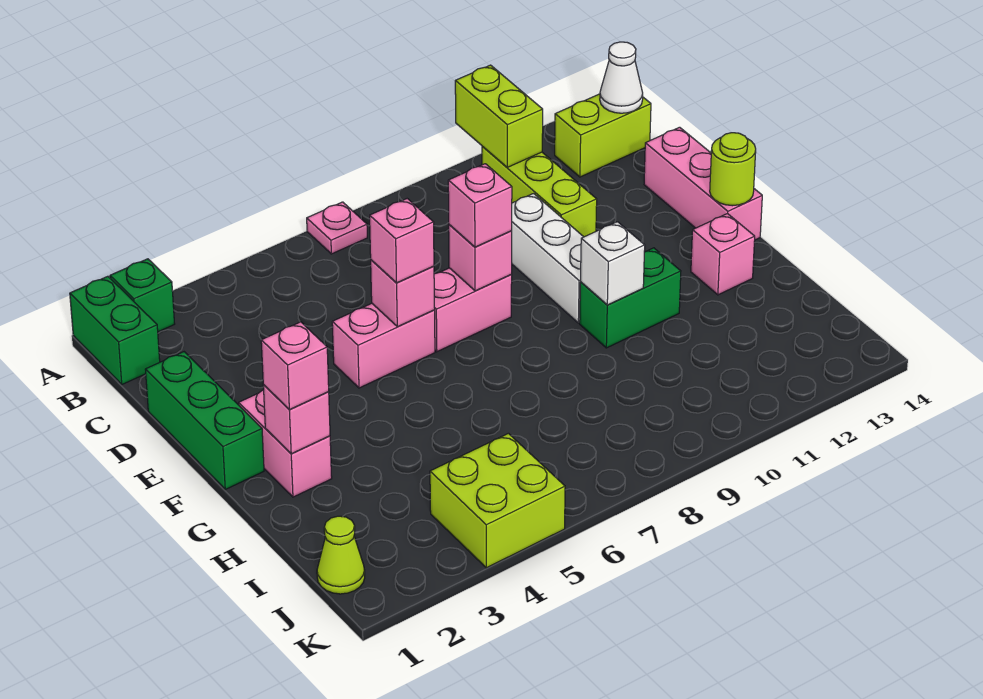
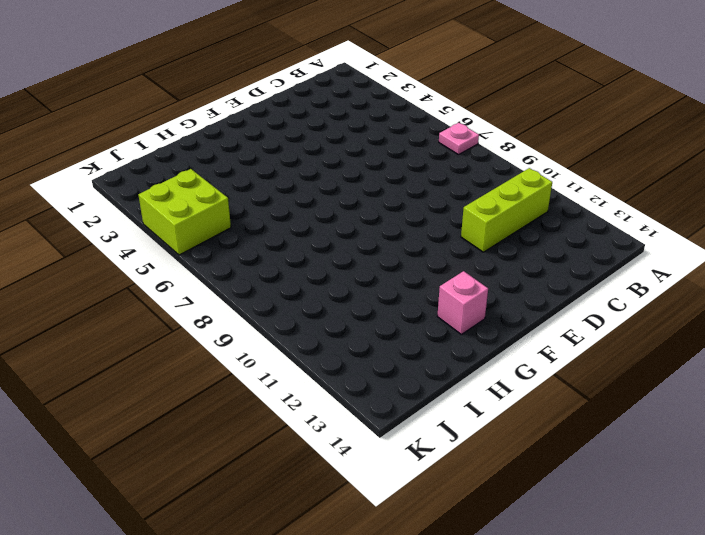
none -> green 1x2 brick [70,276,160,384]
none -> green 1x1 brick [110,259,175,332]
none -> lime 1x2 brick [555,94,651,177]

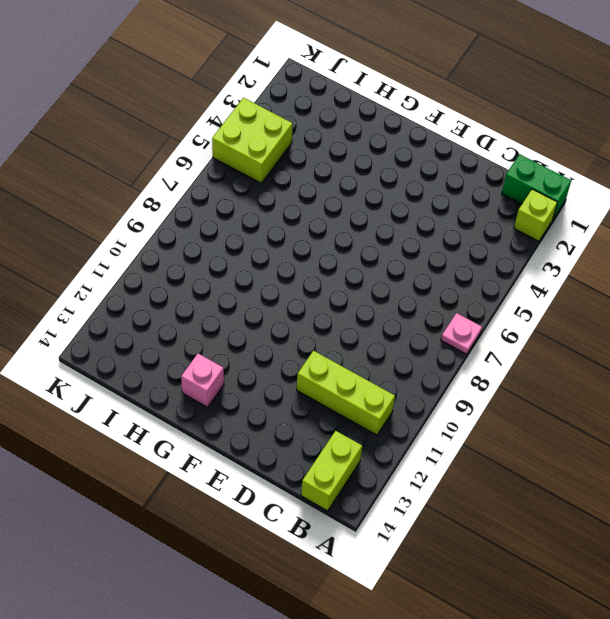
lime 1x1 brick [514,189,557,241] -> green 1x1 brick [110,259,175,332]
none -> green 1x3 brick [145,352,264,489]
none -> white 1x3 brick [512,194,583,323]
none -> pink 1x3 brick [644,127,762,240]

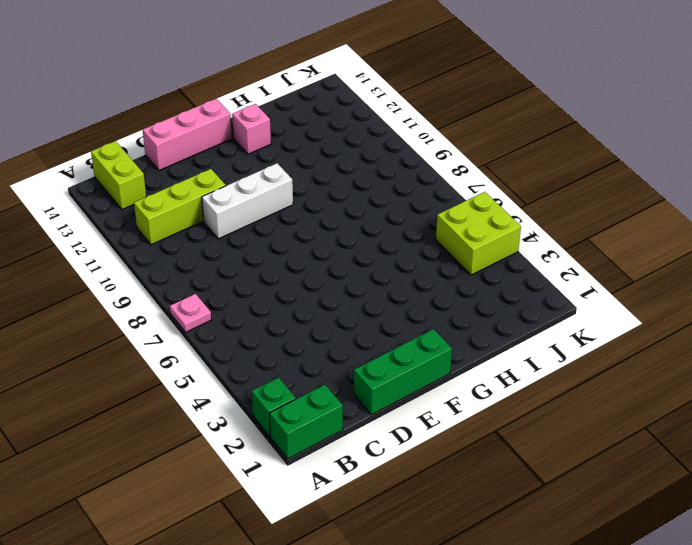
none -> pink 1x2 brick [332,303,435,388]
none -> pink 1x2 brick [434,268,512,352]
none -> pink 1x2 brick [239,390,332,497]

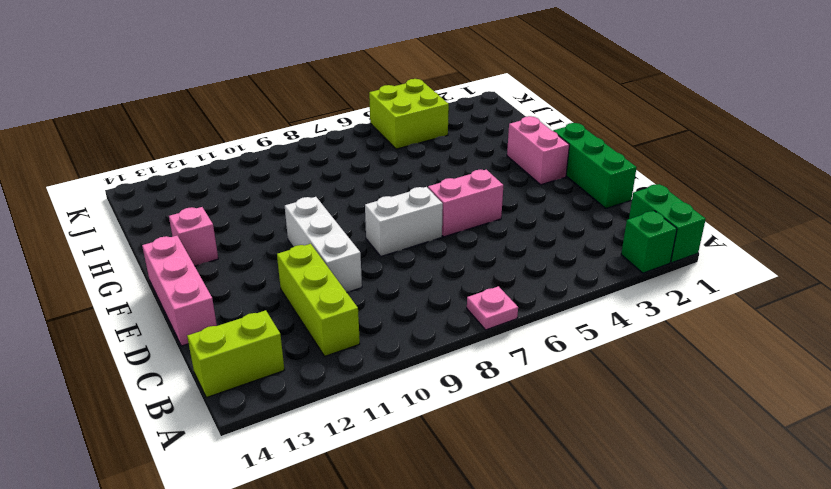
white 1x2 brick [365,187,443,256] -> pink 1x2 brick [434,268,512,352]
none -> green 1x2 brick [580,248,681,348]
none -> lime 1x1 cone [317,516,365,594]
none -> lime 1x2 brick [455,65,543,167]

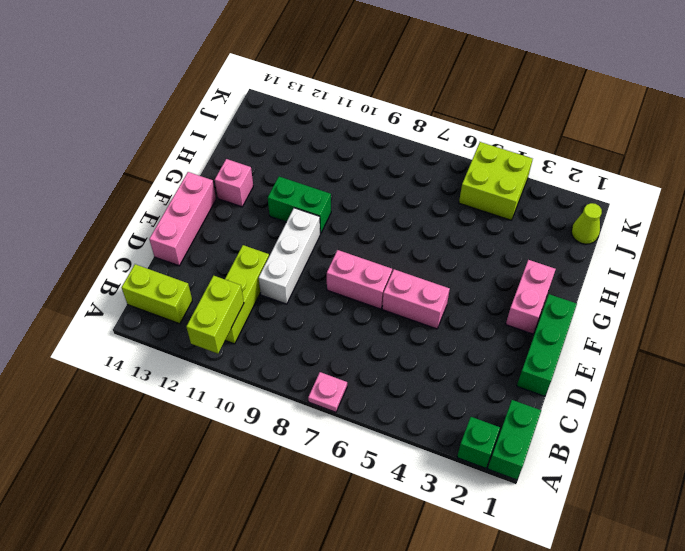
none -> white 1x1 cone [600,42,643,113]
none -> pink 1x1 brick [371,260,435,327]
none -> pink 1x1 brick [449,225,512,291]

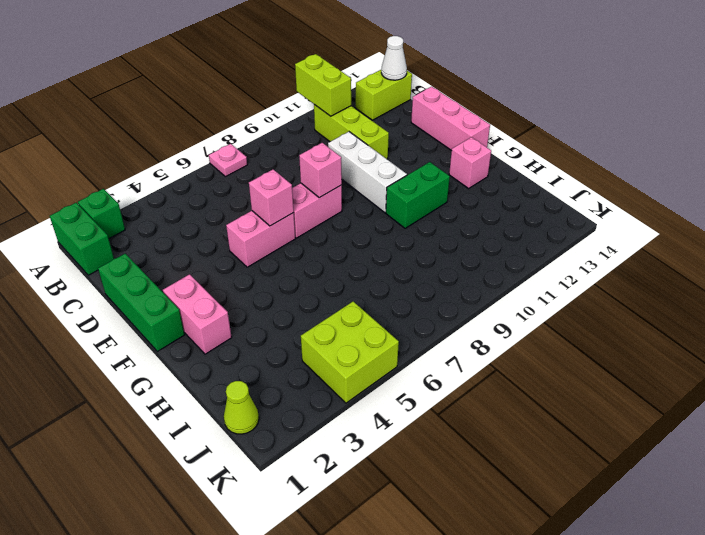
none -> lime 1x1 round brick [710,133,756,206]
none -> pink 1x1 brick [263,385,330,454]
none -> white 1x1 brick [581,222,645,305]

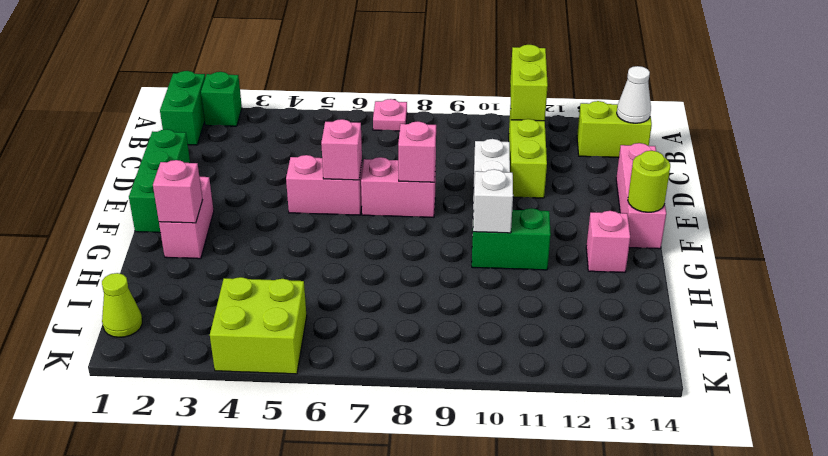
none -> pink 1x1 brick [370,199,434,283]
none -> pink 1x1 brick [448,164,512,247]
none -> pink 1x1 brick [261,322,329,410]

